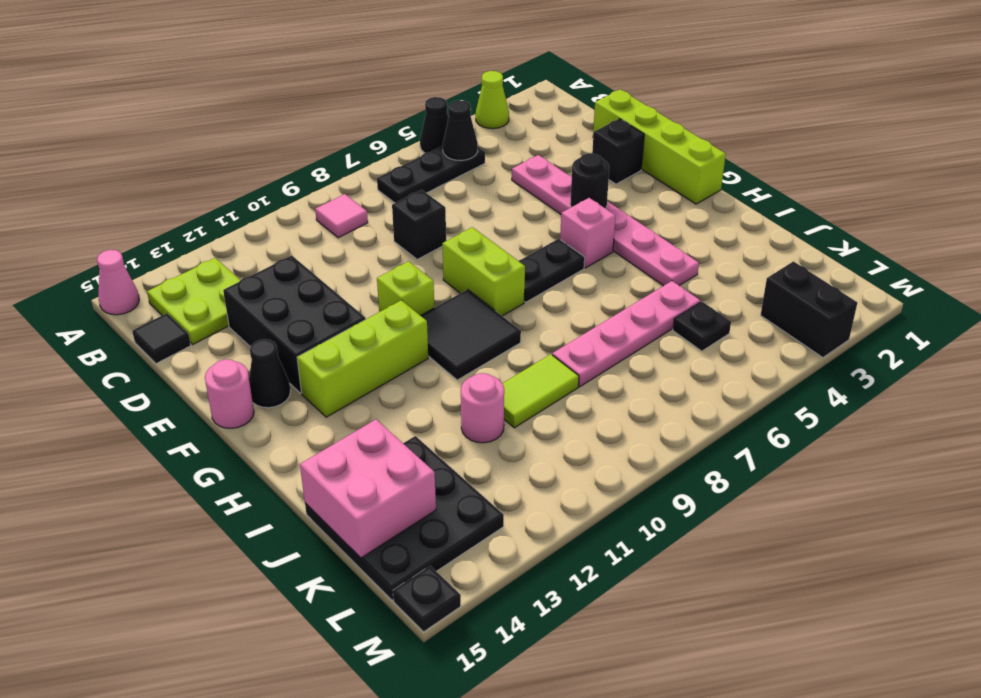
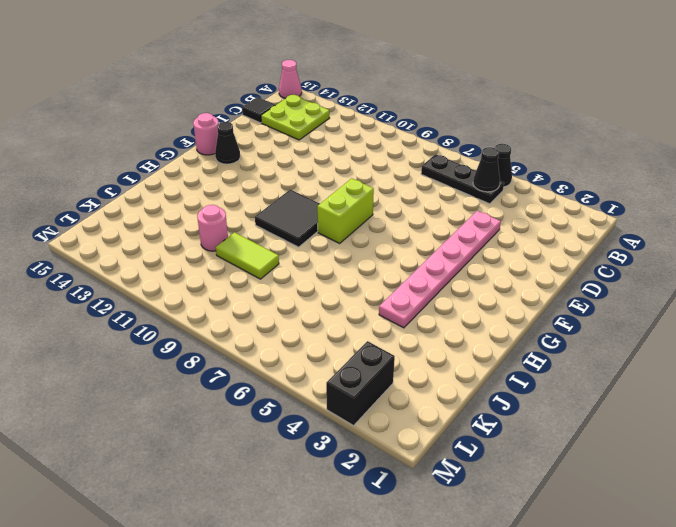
none -> lime 1x1 cone [475,71,509,129]
none -> pink 1x1 tile [315,194,368,238]
none -> lime 1x4 brick [593,90,726,204]
none -> black 1x1 brick [392,190,446,259]

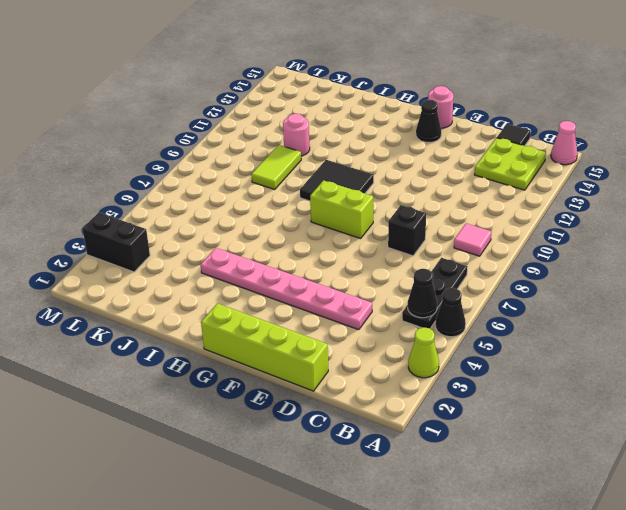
none -> black 2x3 brick [223,255,366,393]
none -> black 1x1 brick [592,119,644,184]
none -> lime 1x1 brick [377,261,434,316]
none -> pink 1x1 brick [560,198,615,268]

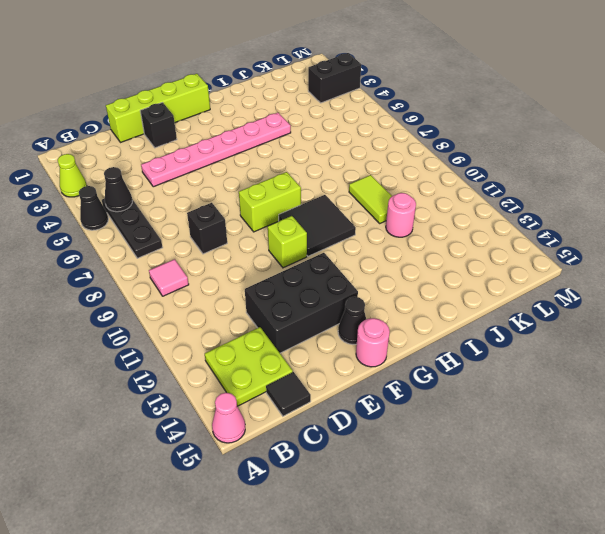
none -> pink 1x1 brick [560,198,615,268]
none -> black 1x2 plate [519,239,585,302]
none -> lime 1x3 brick [297,300,428,417]
none -> pink 1x4 plate [552,281,700,387]

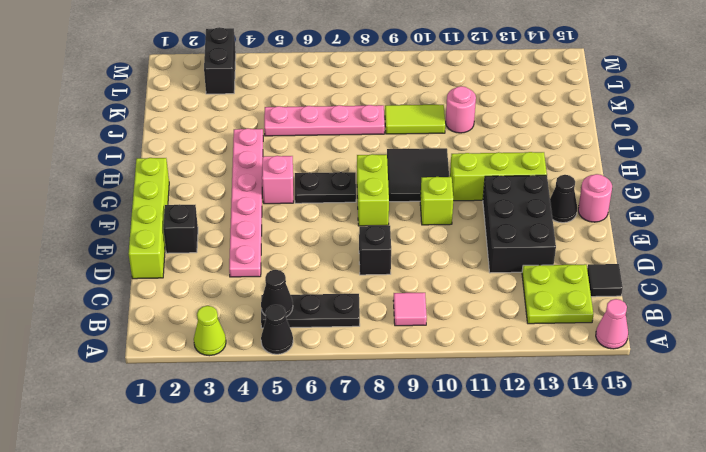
none -> black 3x3 plate [305,436,504,600]
none -> black 1x1 plate [673,302,731,351]
none -> black 1x1 plate [393,566,461,632]
none -> black 1x1 round brick [570,153,609,209]

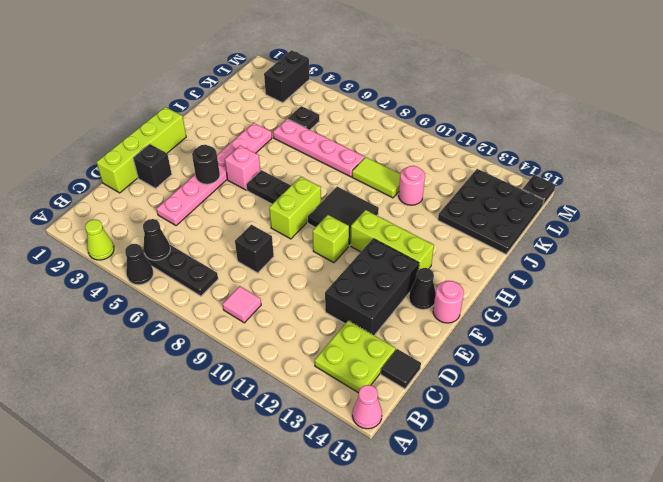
none -> pink 2x2 brick [300,419,436,558]

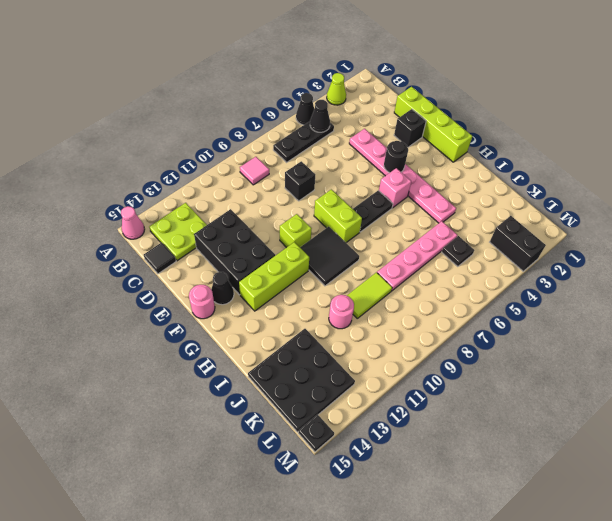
none -> pink 2x2 brick [300,419,436,558]

